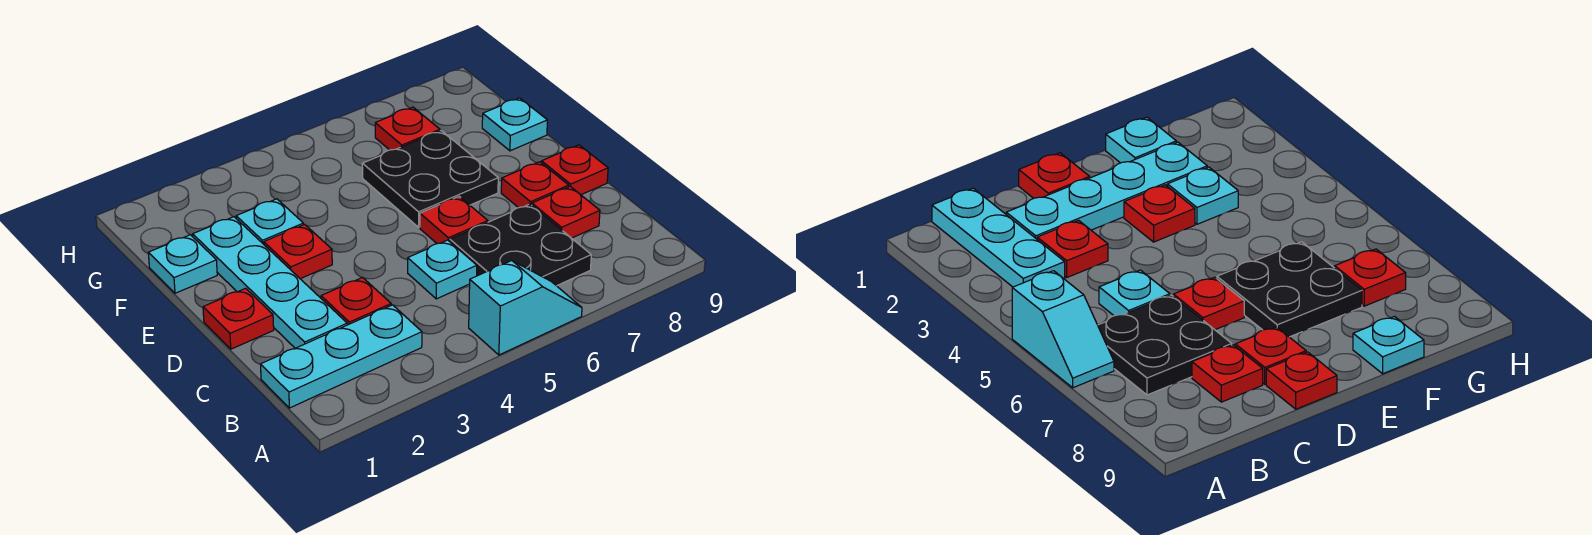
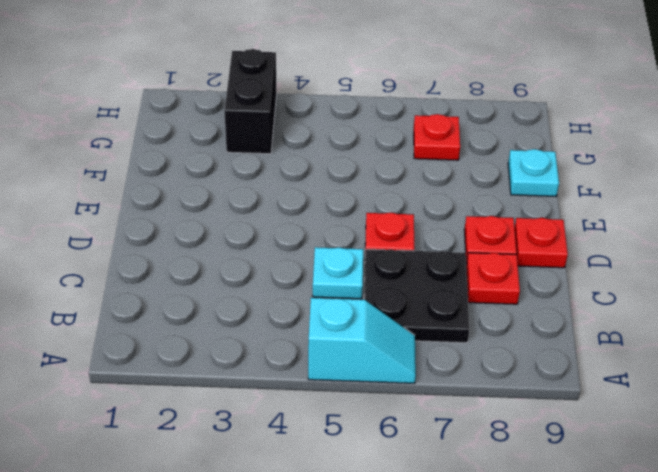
black 1x2 brick [224,49,277,154] -> none
none -> cyan 1x3 plate [261,305,422,408]
none -> cyan 1x4 plate [193,217,347,348]
none -> red 1x1 plate [321,278,391,325]

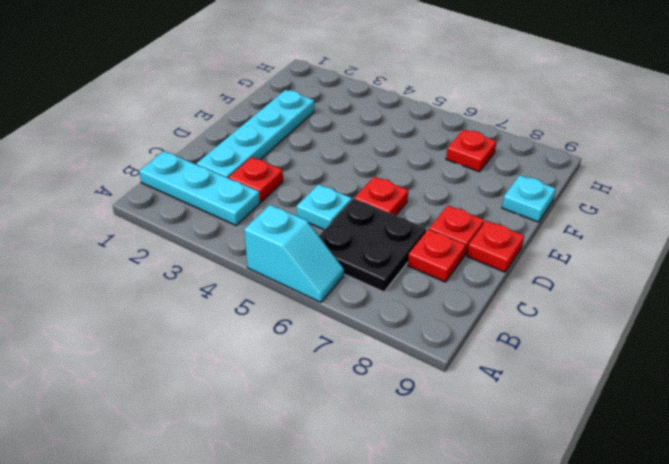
none -> red 1x1 plate [203,288,274,349]
none -> red 1x1 plate [264,224,332,279]
none -> black 2x2 plate [362,131,498,227]

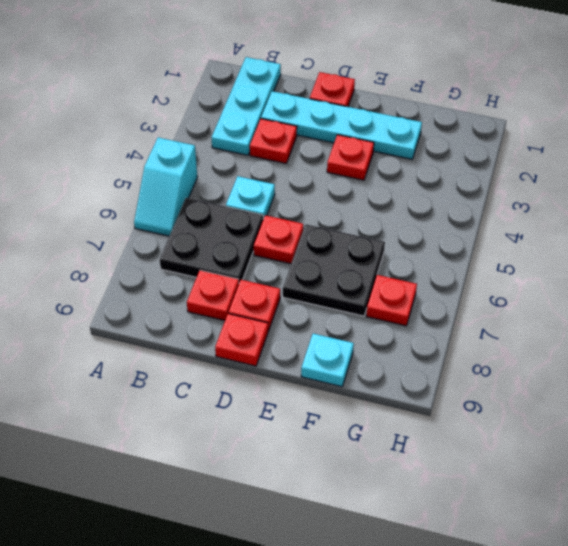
none -> cyan 1x1 plate [148,235,217,293]
none -> cyan 1x1 plate [236,199,303,244]

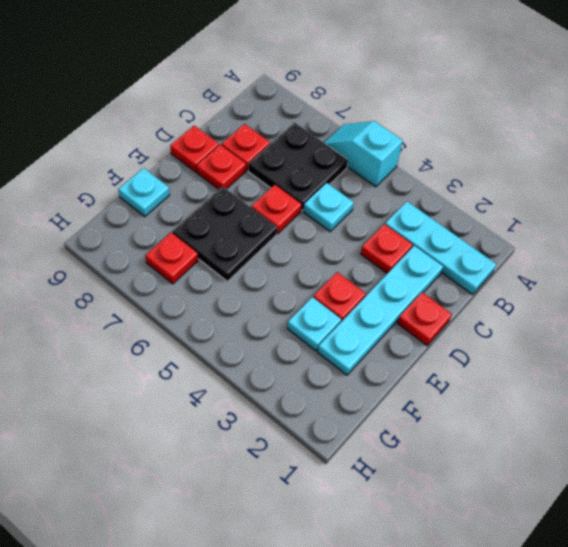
none -> cyan 1x1 plate [148,235,217,293]

